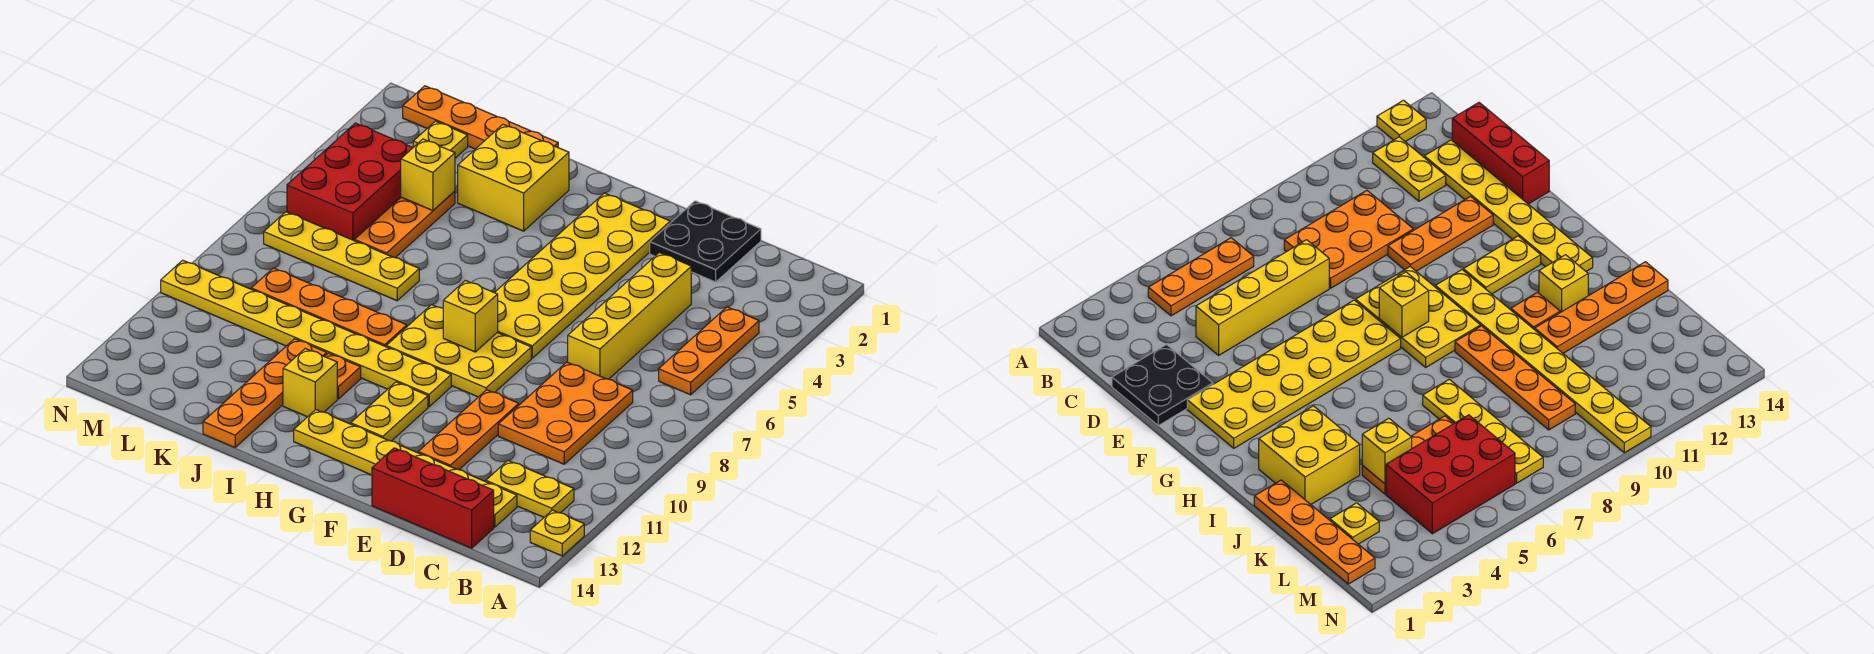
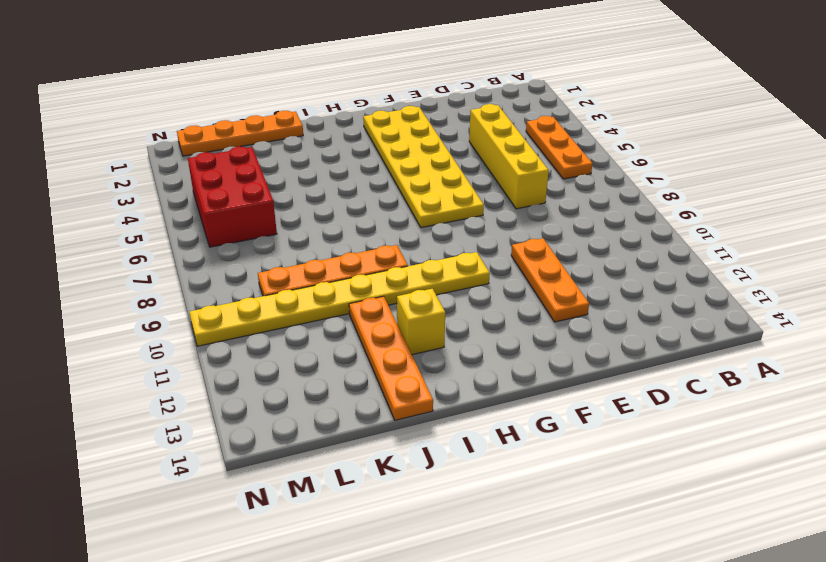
none -> yellow 1x1 plate [530,510,584,556]
none -> yellow 1x2 plate [486,461,574,517]
none -> orange 2x3 plate [498,362,633,464]

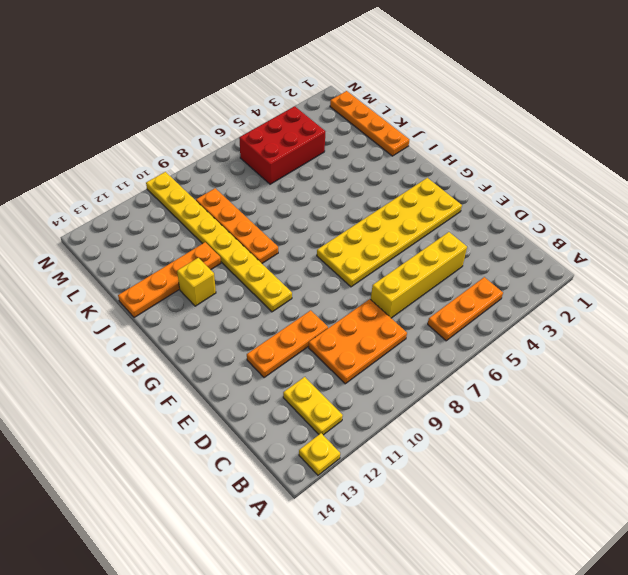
none -> yellow 1x6 plate [294,410,517,527]
none -> red 1x3 brick [372,448,494,548]
none -> black 2x2 plate [650,201,761,282]

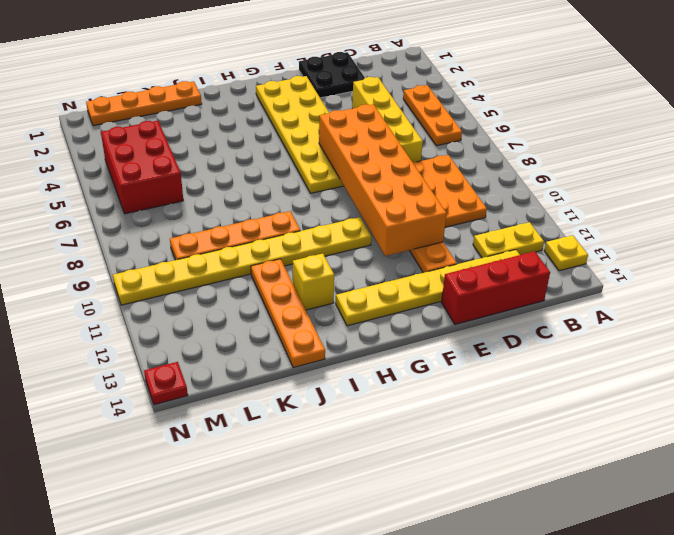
orange 2x6 brick [319,104,447,256] -> none
red 1x1 plate [144,362,188,405] -> none
none -> yellow 2x3 plate [386,305,531,397]
none -> yellow 1x2 plate [351,382,428,441]
none -> yellow 2x2 brick [458,124,569,231]

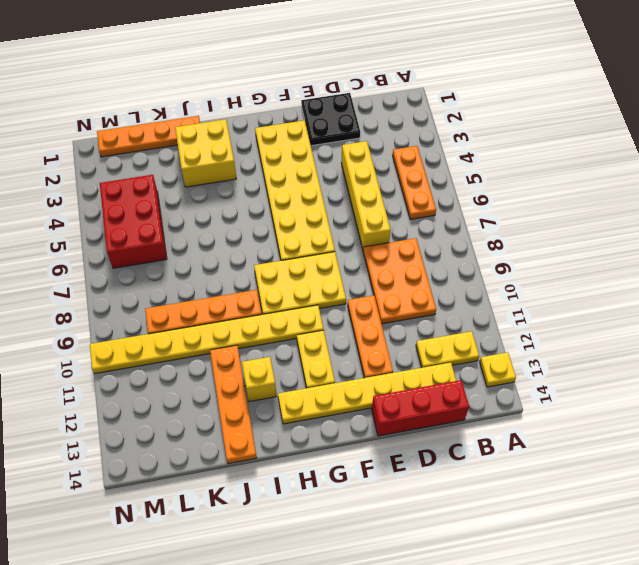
none -> orange 1x1 plate [325,353,361,399]
none -> yellow 1x4 plate [264,212,419,301]
none -> orange 1x3 plate [355,191,455,258]

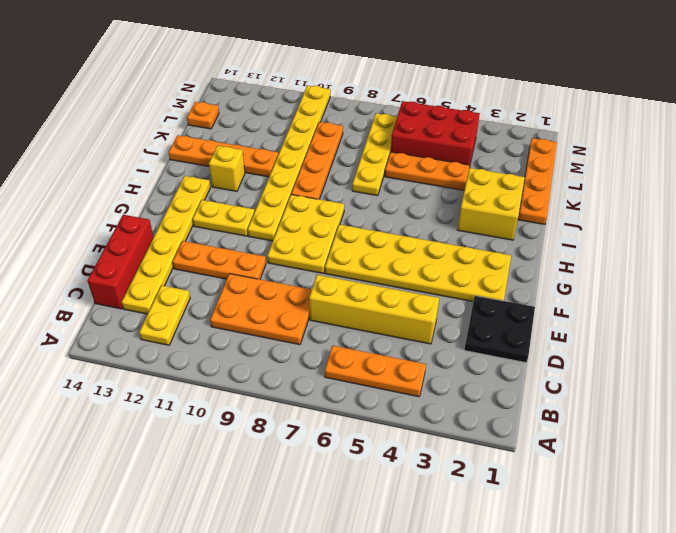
orange 1x1 plate [187,102,219,129] -> orange 1x1 plate moved to [325,353,361,399]
none -> yellow 1x1 plate [530,510,584,556]
none -> yellow 1x1 plate [413,121,468,158]
none -> yellow 1x1 brick [443,281,498,352]

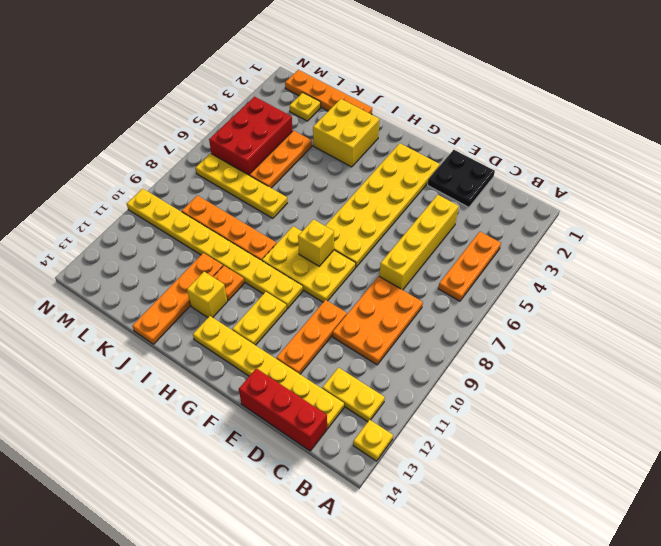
none -> yellow 1x1 brick [401,139,455,211]

